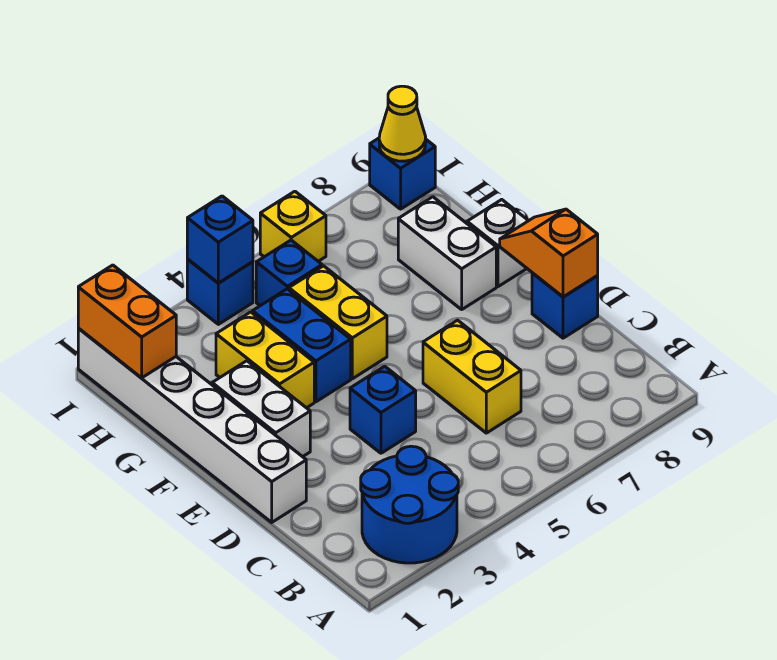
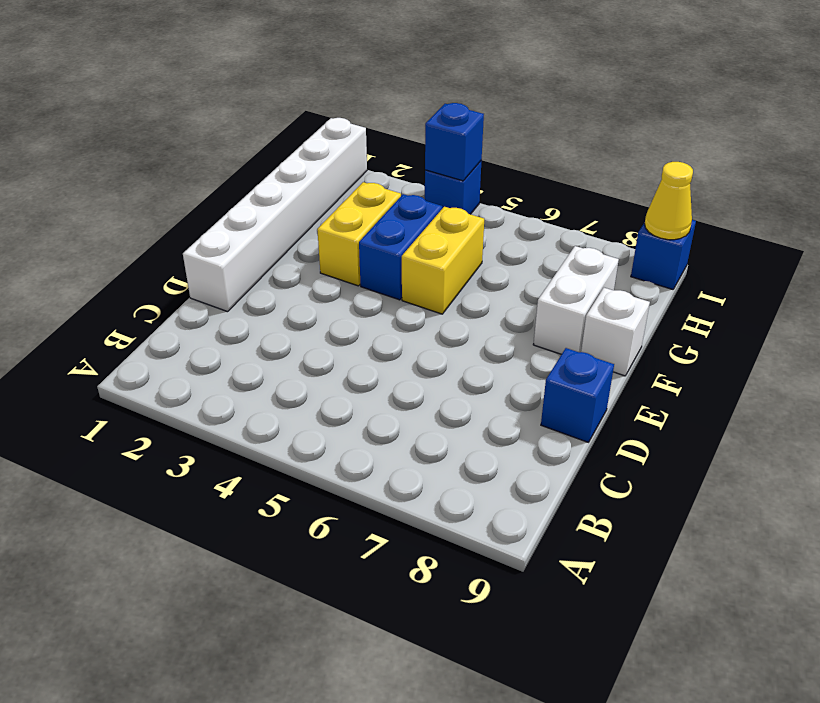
none -> blue 2x2 round brick [361,446,458,563]
none -> yellow 1x2 brick [423,320,521,433]
none -> blue 1x1 brick [350,366,416,453]

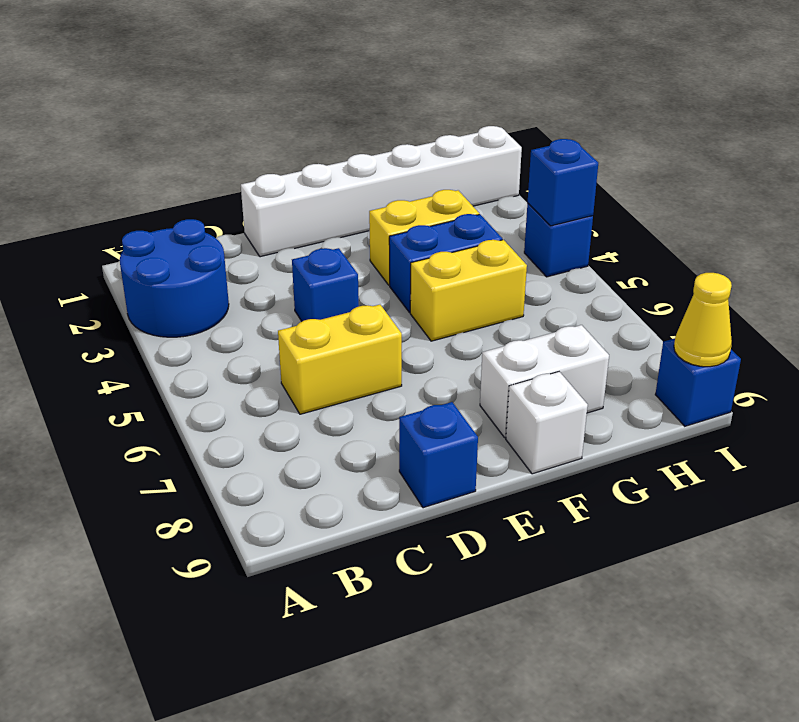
none -> white 1x2 brick [212,361,310,457]
none -> blue 1x1 brick [256,240,322,306]
none -> yellow 1x1 brick [260,191,326,261]

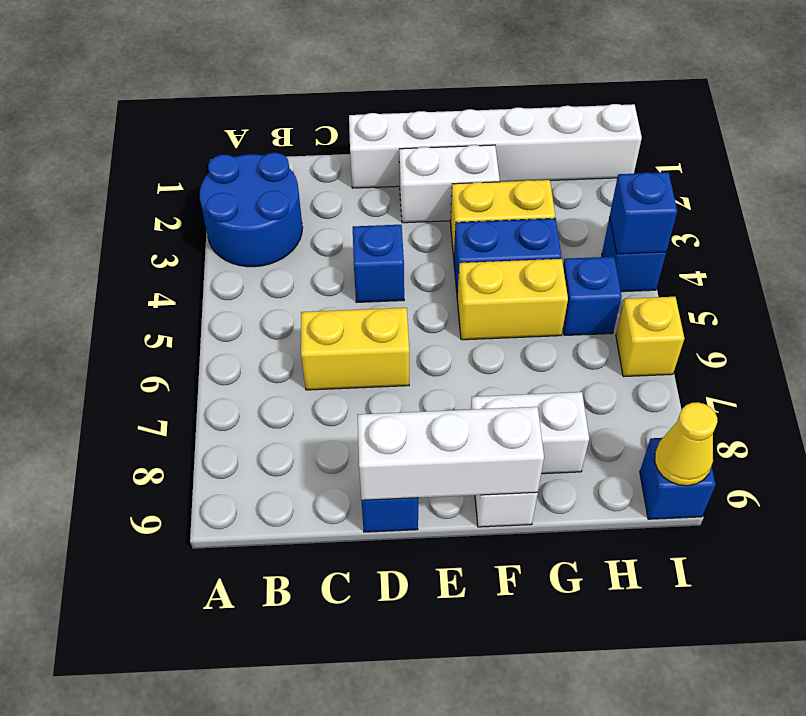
white 1x3 brick [357,407,544,500] -> orange 1x2 slope [500,209,598,297]
none -> orange 1x2 brick [78,265,176,378]

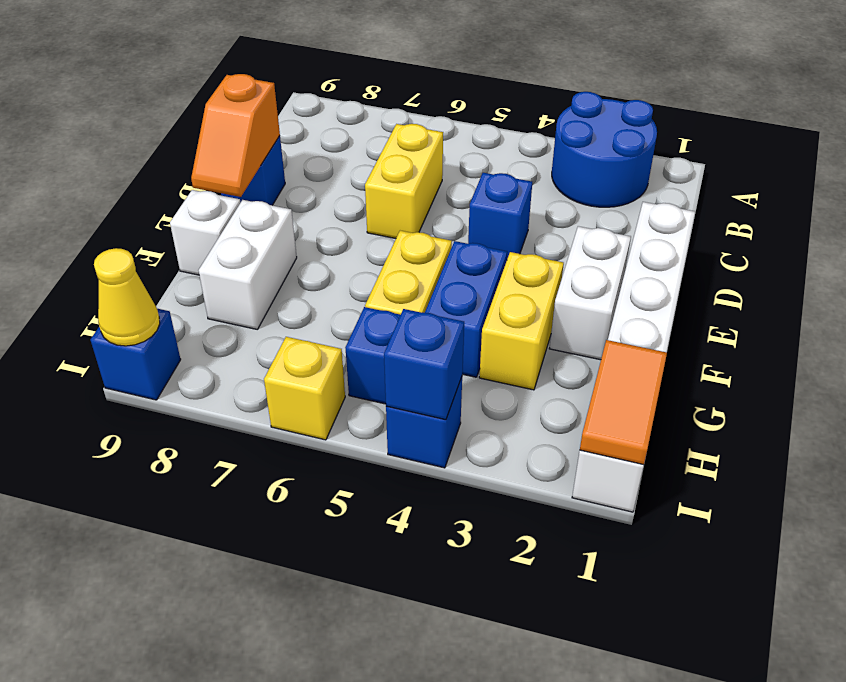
orange 1x2 tile [580,340,667,465] -> orange 1x2 brick [78,265,176,378]

